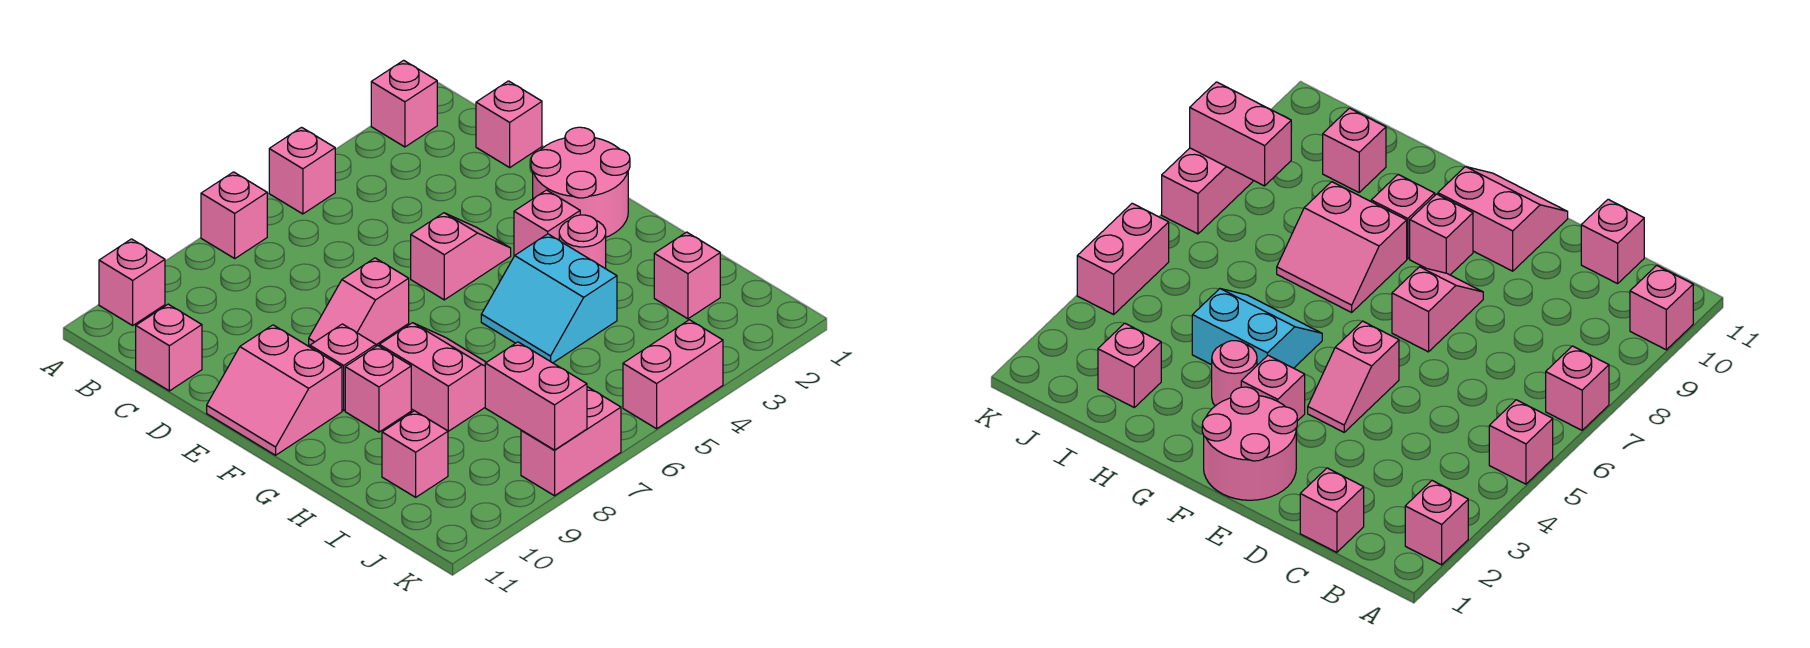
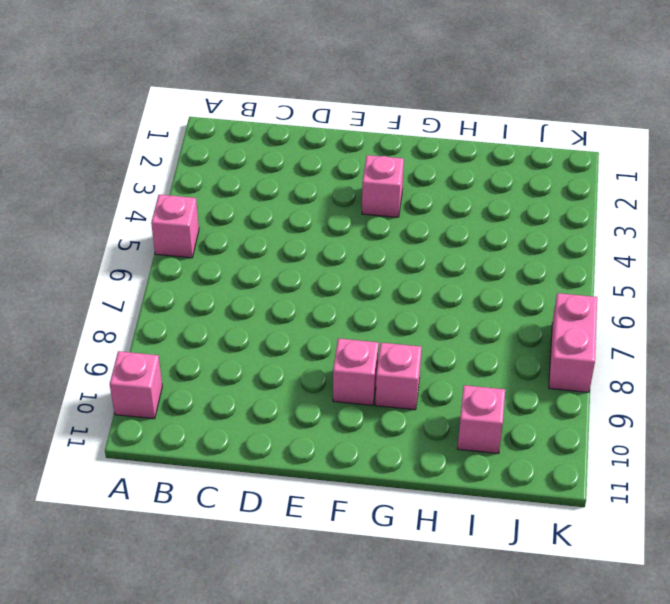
none -> pink 1x1 brick [371,60,437,147]
none -> pink 1x1 brick [201,172,267,258]
none -> pink 1x1 brick [476,81,542,167]

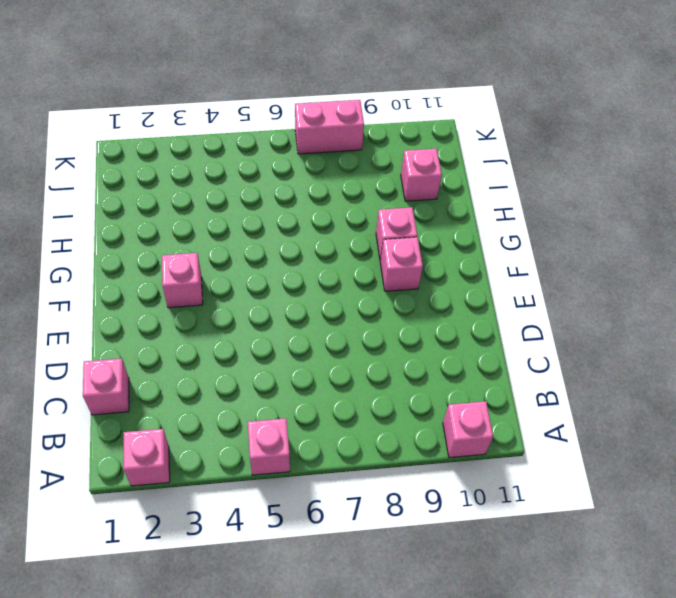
none -> pink 1x1 brick [201,172,267,258]
none -> pink 1x1 brick [136,304,202,391]
none -> pink 2x2 round brick [531,127,630,237]

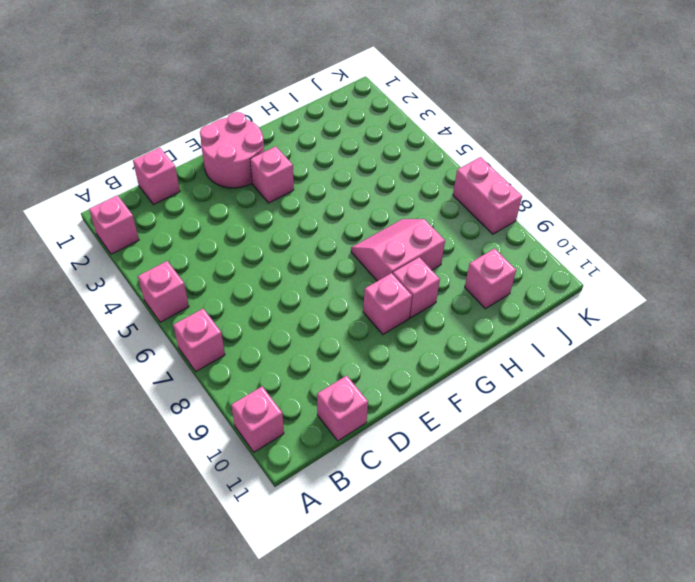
none -> pink 1x2 slope [411,213,511,300]
none -> pink 1x2 slope [309,258,409,347]
none -> pink 2x2 slope [207,325,342,455]

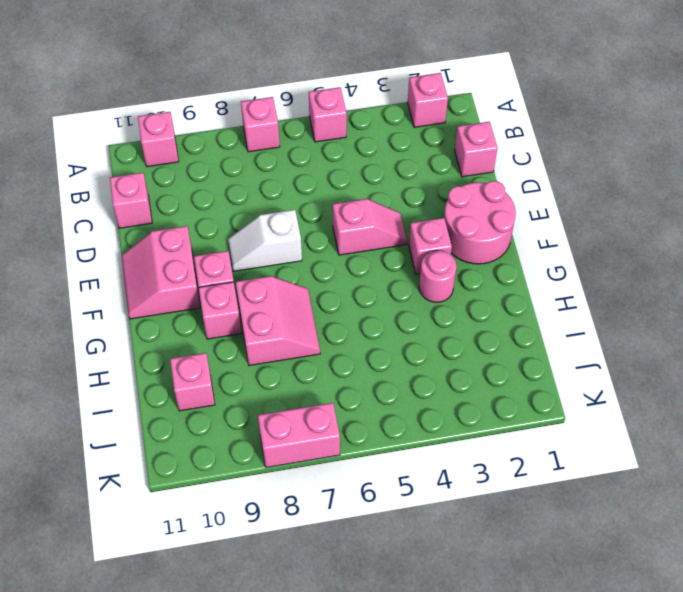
white 1x2 slope [228,210,302,271] -> pink 1x2 slope [309,258,409,347]
none -> cyan 2x2 slope [481,234,617,363]
none -> pink 1x1 brick [654,232,720,319]
none -> pink 1x2 brick [623,320,723,429]

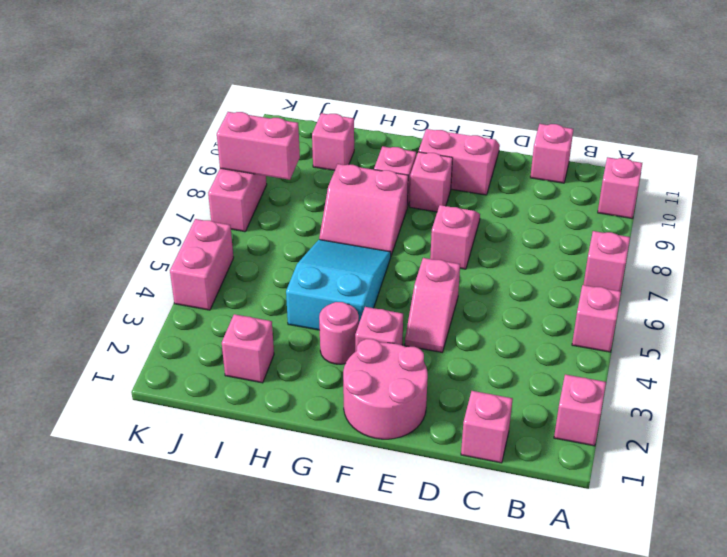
cyan 2x3 slope [286,240,391,330] -> cyan 2x2 slope [481,234,617,363]

